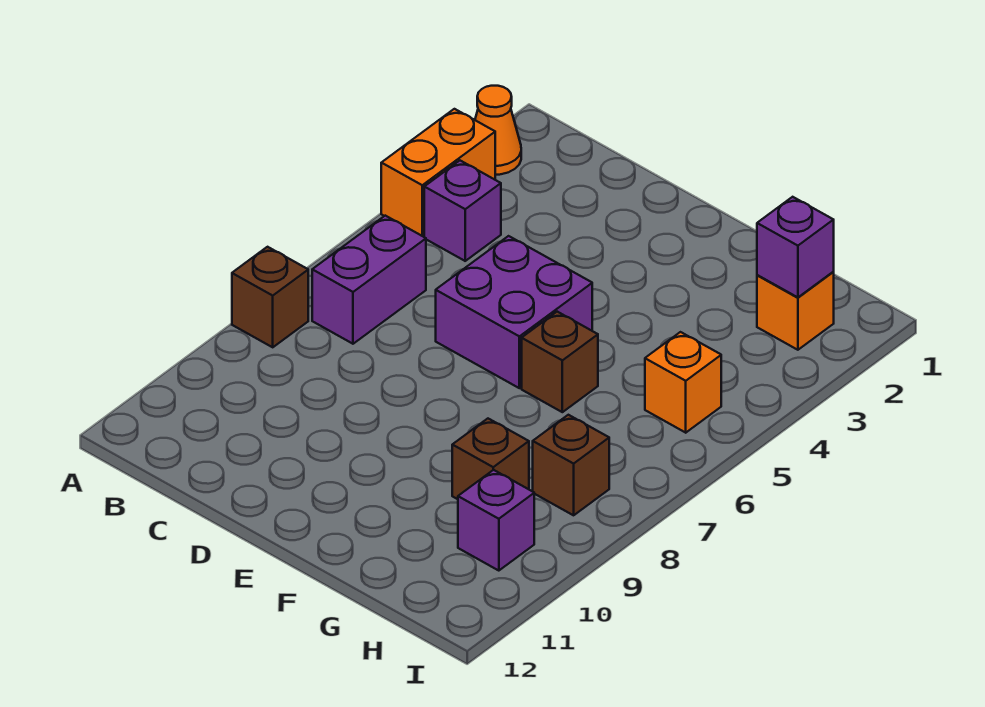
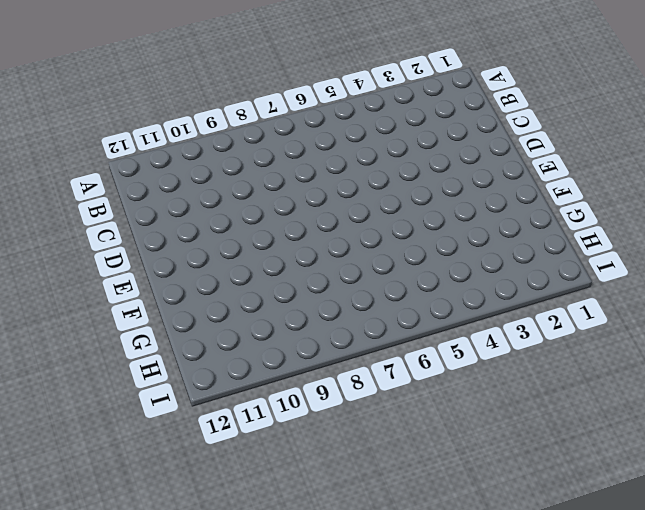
none -> orange 1x1 cone [475,86,521,175]
none -> orange 1x2 brick [381,109,495,236]
none -> brown 1x1 brick [232,247,308,347]

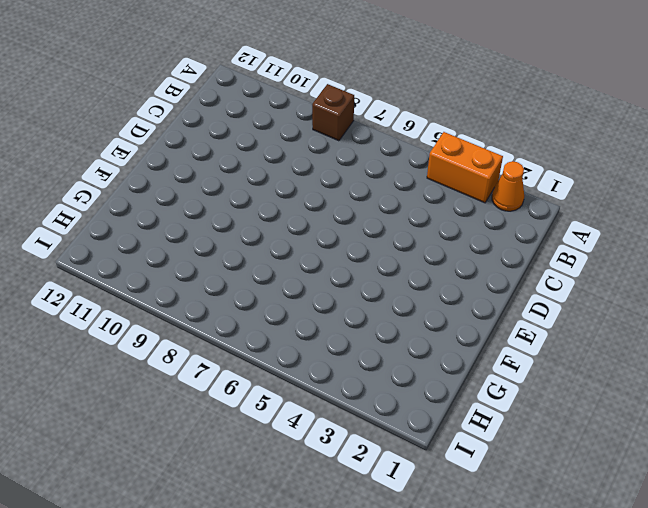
none -> purple 1x1 brick [424,161,501,261]
none -> purple 1x2 brick [312,216,426,344]
none -> purple 2x2 brick [436,236,592,388]

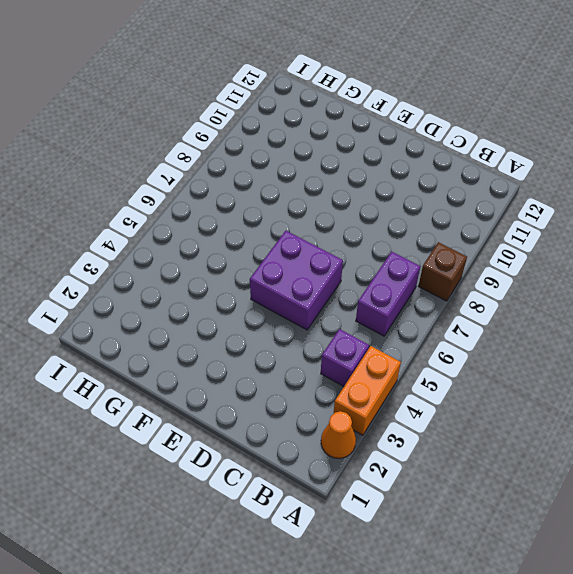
none -> brown 1x1 brick [522,312,598,412]
none -> brown 1x1 brick [452,419,529,499]
none -> orange 1x1 brick [757,272,834,350]

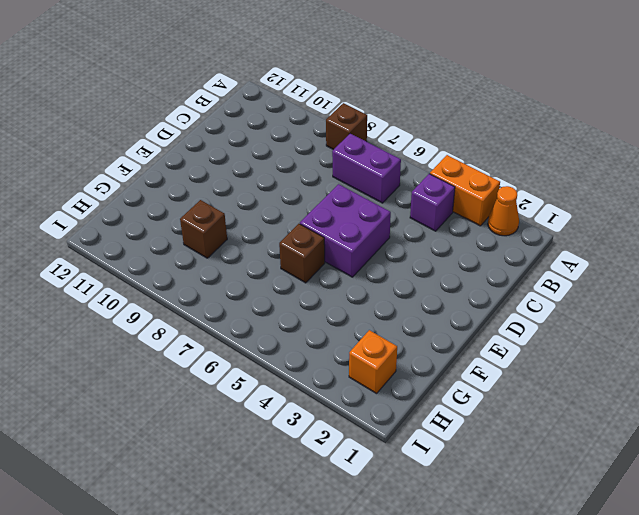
none -> orange 1x1 brick [645,332,721,433]
none -> brown 1x1 brick [533,415,609,515]
none -> purple 1x1 brick [458,470,534,571]

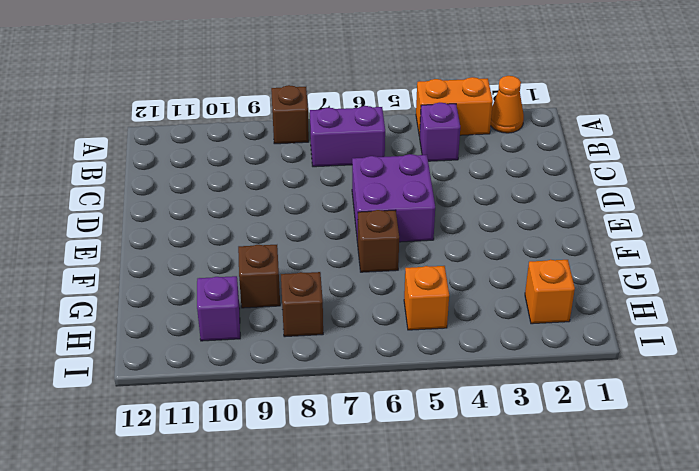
none -> purple 1x1 brick [757,197,834,297]

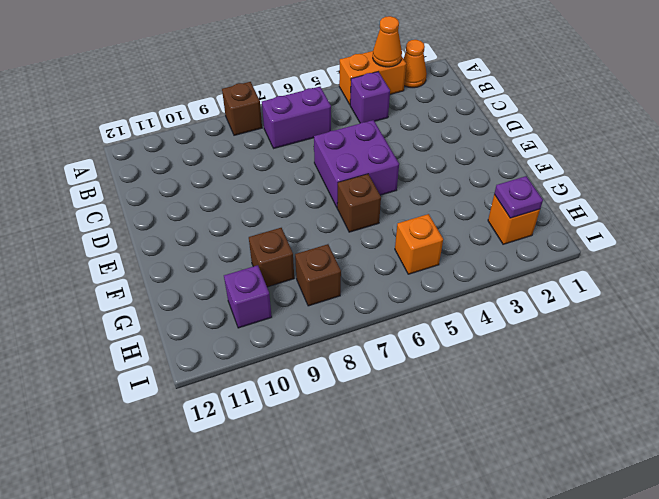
orange 1x1 cone [373,16,402,67] -> none
purple 1x1 plate [494,176,543,218] -> purple 1x1 brick [757,197,834,297]

